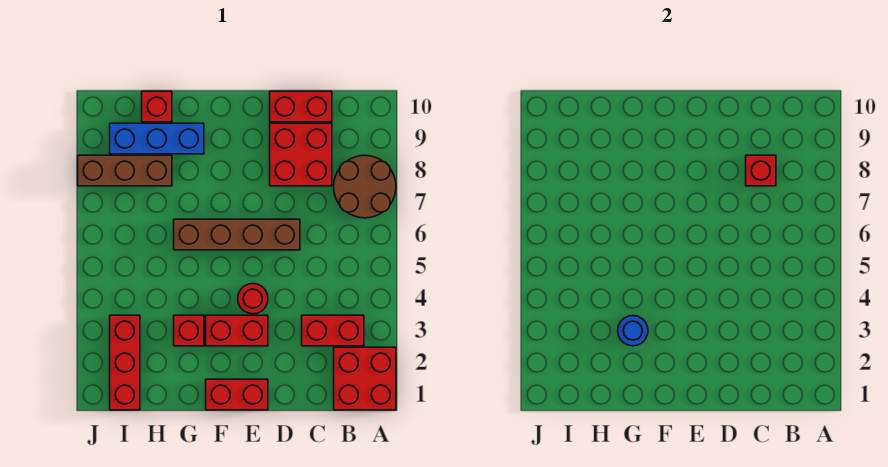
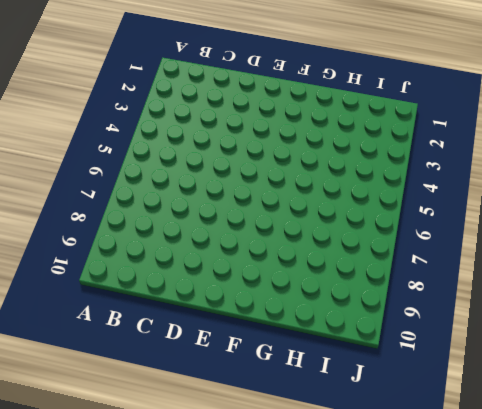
none -> red 2x2 brick [334,347,396,410]
none -> brown 2x2 round brick [334,155,396,218]
none -> red 1x2 brick [302,315,364,346]

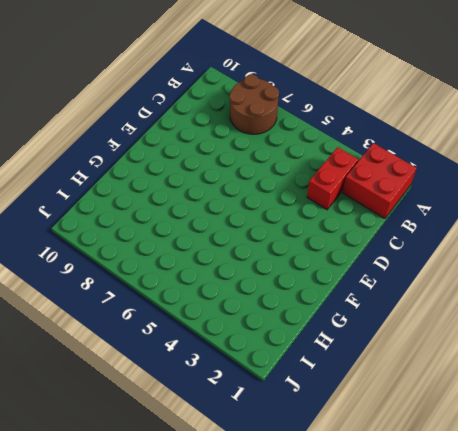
none -> red 2x2 brick [270,123,332,186]
none -> red 1x2 brick [270,91,332,122]
none -> brown 1x4 brick [174,219,300,250]

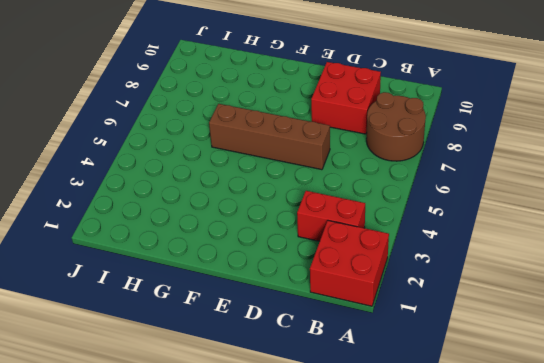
none -> red 1x2 brick [270,91,332,122]
none -> red 1x2 brick [206,379,268,410]
none -> red 1x2 brick [206,315,268,346]

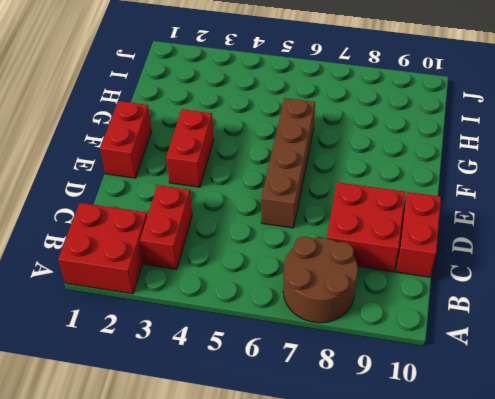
none -> red 1x1 round brick [238,284,268,314]
none -> red 1x1 brick [174,315,204,346]
none -> blue 1x3 brick [110,123,204,154]

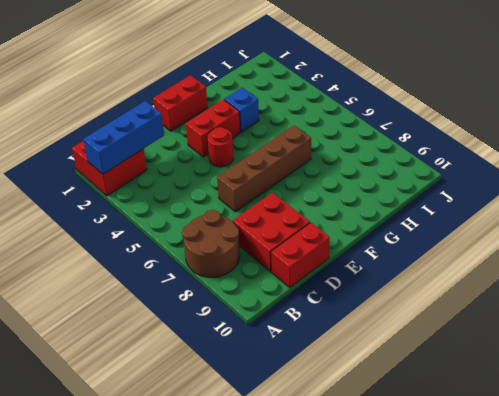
blue 1x3 brick [83,101,164,174] -> blue 1x3 brick moved to [110,123,204,154]
blue 1x1 brick [224,88,259,132] -> red 1x1 brick [174,315,204,346]
none -> red 1x2 brick [302,315,364,346]
none -> brown 1x3 brick [78,155,172,186]
none -> red 1x1 brick [142,91,172,122]

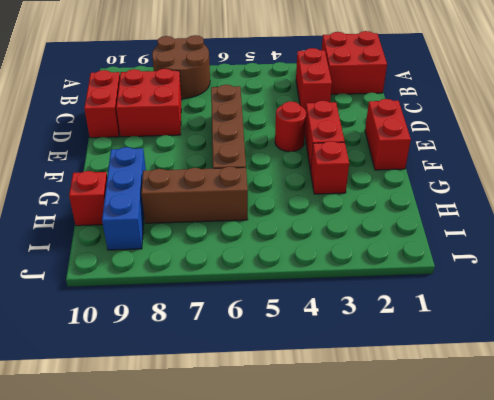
brown 1x3 brick [141,167,248,223] -> brown 1x3 brick turned to [78,155,172,186]
none -> red 1x3 brick [110,315,140,410]
none -> red 1x1 brick [746,155,776,186]
none -> blue 1x1 round brick [618,316,648,346]

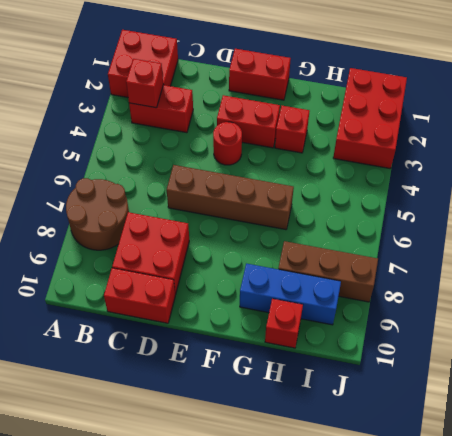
red 1x1 brick [126,59,163,108] -> red 1x1 brick moved to [746,155,776,186]
red 2x3 brick [333,68,407,169] -> red 1x3 brick [110,315,140,410]
none -> blue 1x1 round brick [618,316,648,346]

